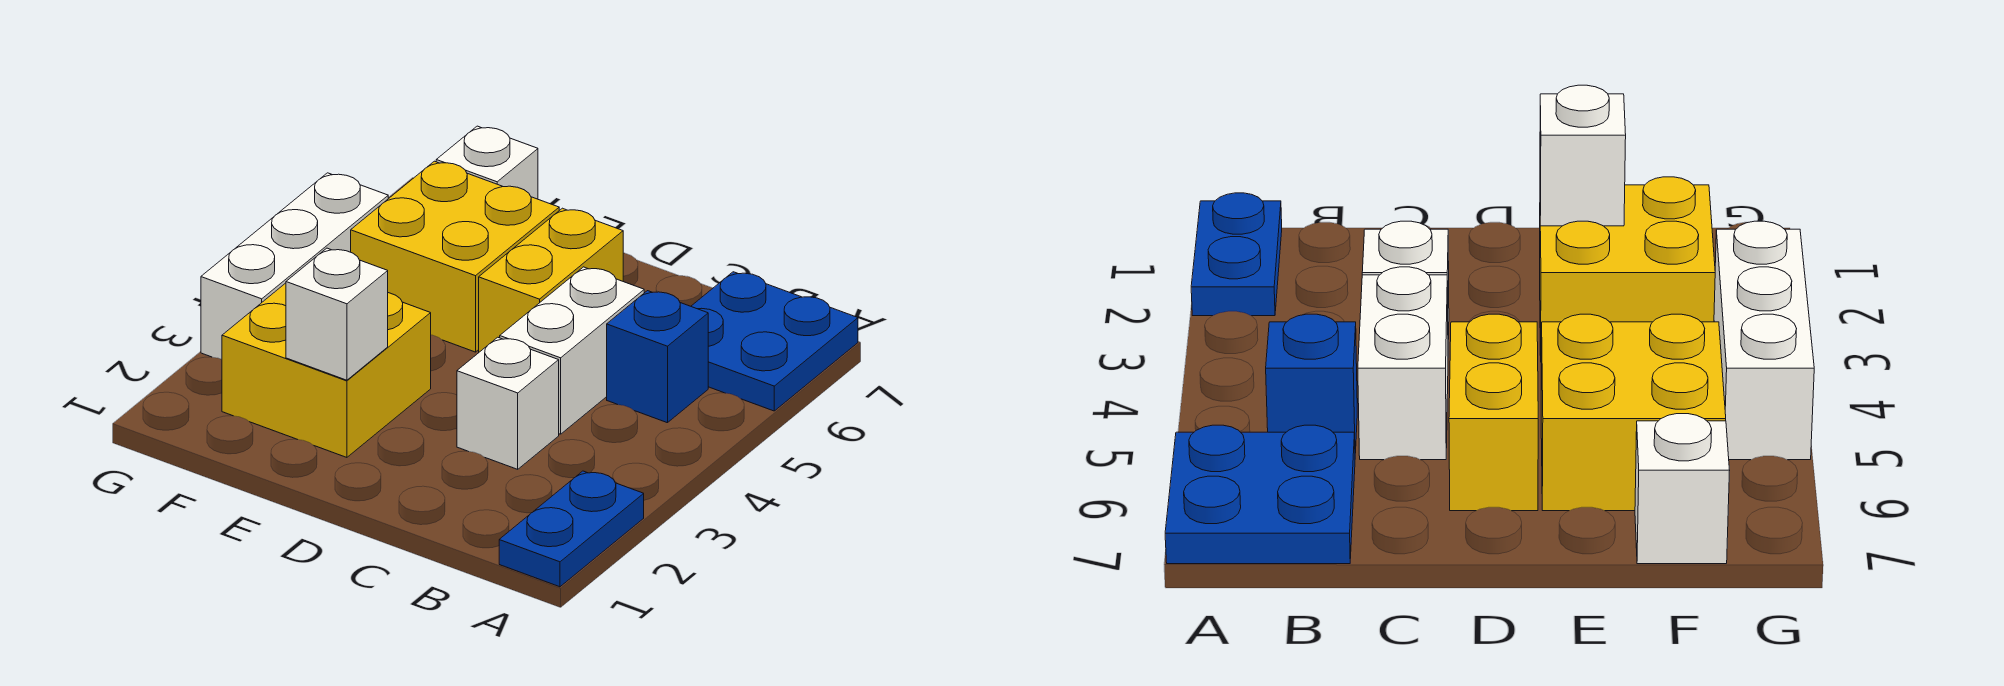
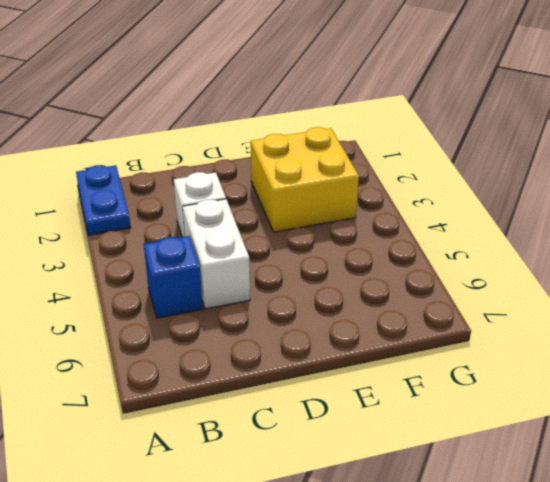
none -> blue 2x2 plate [691,272,858,411]
none -> yellow 1x2 brick [479,208,623,352]

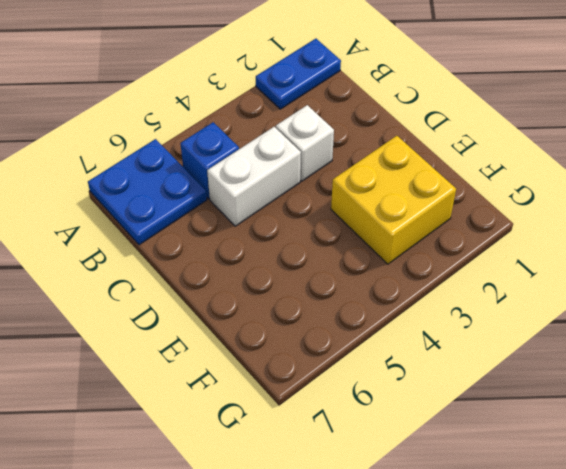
none -> yellow 1x2 brick [479,208,623,352]
none -> yellow 2x2 brick [351,161,559,352]

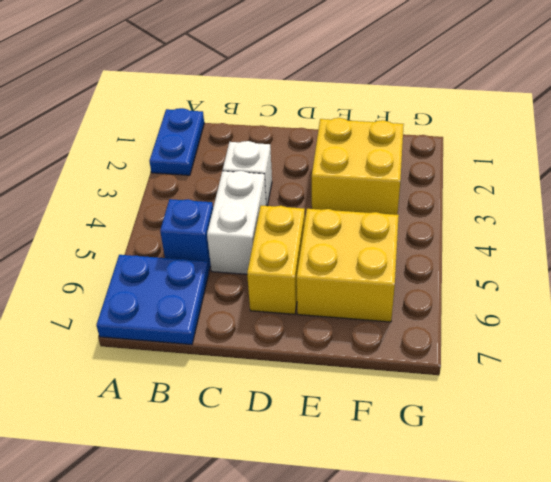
none -> white 1x1 brick [436,126,538,199]
none -> white 1x3 brick [201,173,388,359]

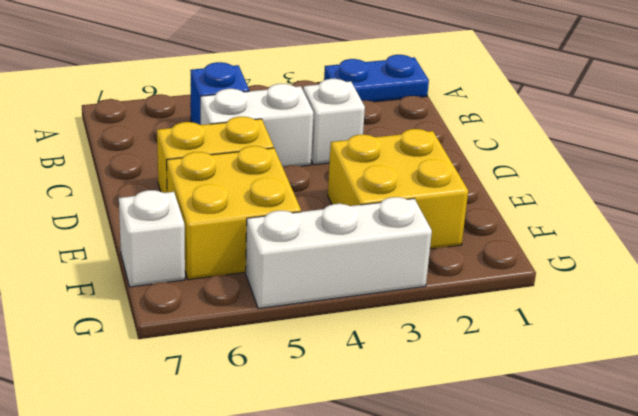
none -> blue 2x2 plate [691,272,858,411]
none -> white 1x1 brick [286,248,388,380]

